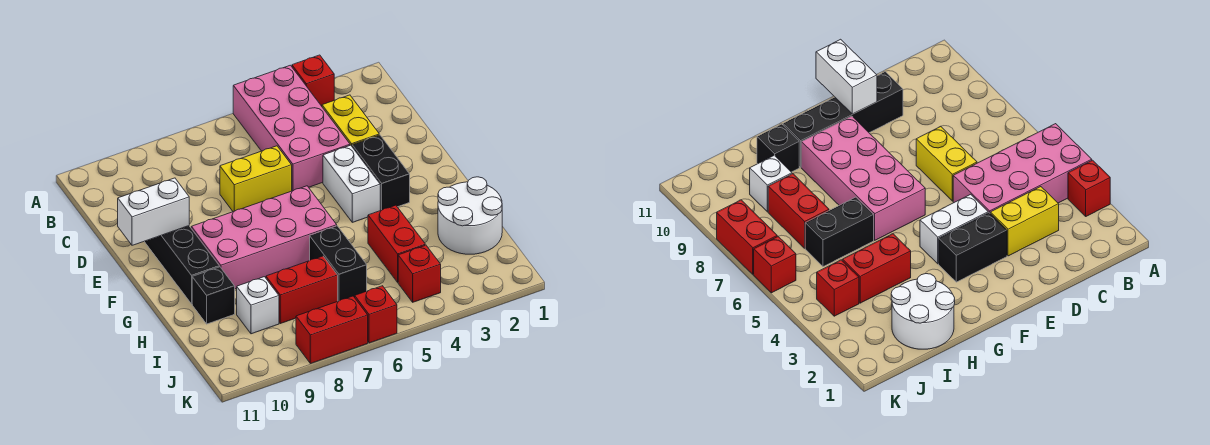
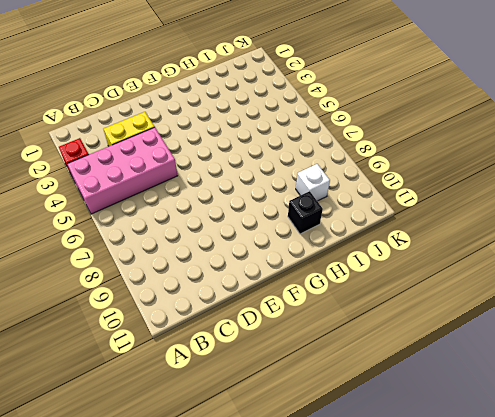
none -> yellow 1x2 brick [220,146,292,212]
none -> black 1x4 brick [144,226,219,304]
none -> black 1x2 brick [352,135,410,210]

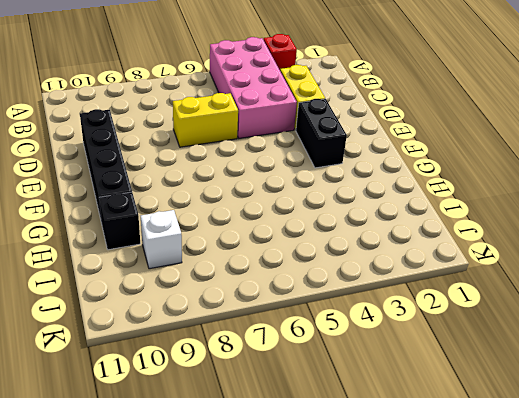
none -> white 1x2 brick [323,145,380,222]
none -> pink 2x4 brick [191,186,337,289]
none -> white 2x2 round brick [438,177,502,254]

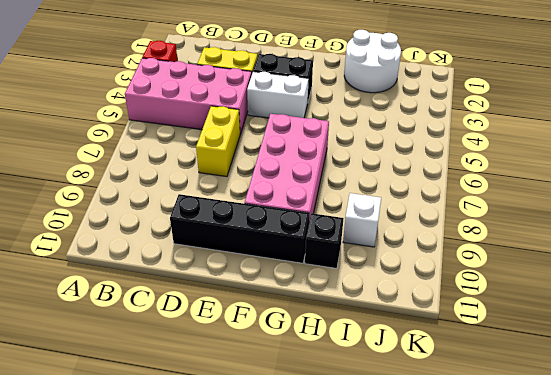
none -> red 1x2 brick [368,205,425,282]
none -> black 1x2 brick [310,226,367,301]
none -> red 1x2 brick [266,256,338,324]

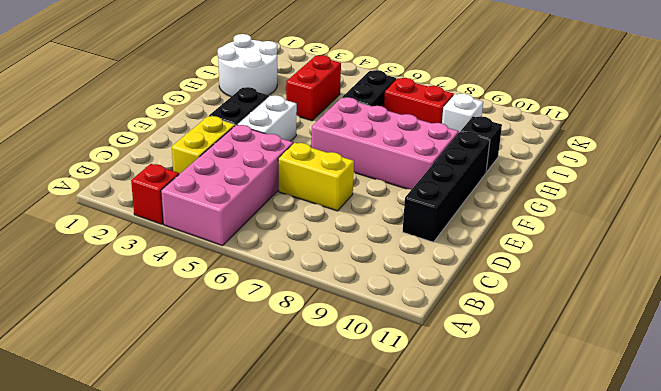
none -> red 1x1 brick [398,245,441,302]
none -> red 1x1 brick [355,286,397,343]
none -> red 1x2 brick [296,296,368,364]

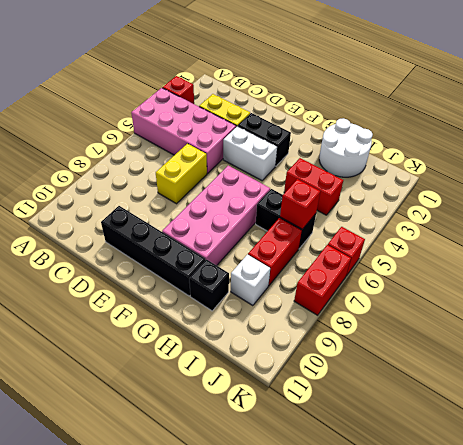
red 1x1 brick [280,179,320,229] -> red 1x1 brick moved to [398,245,441,302]
none -> white 1x2 brick [118,178,189,245]

